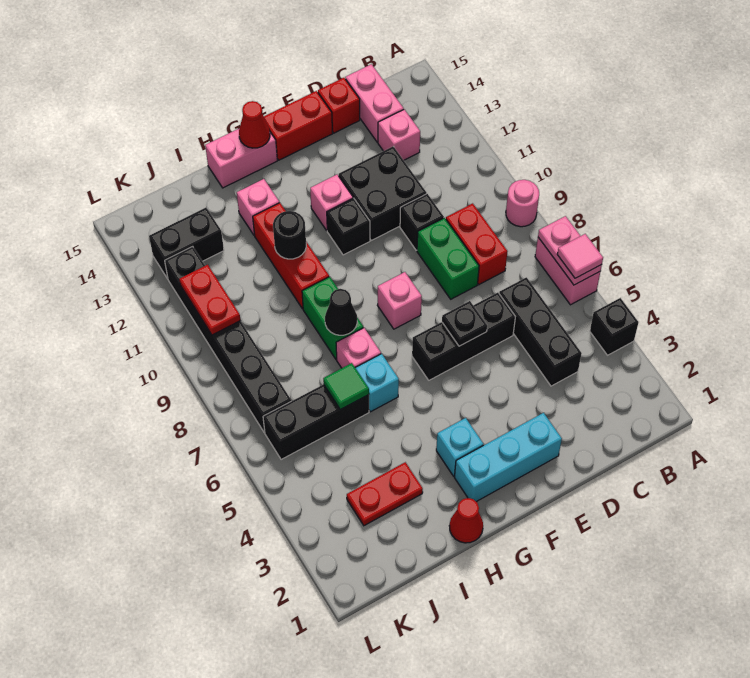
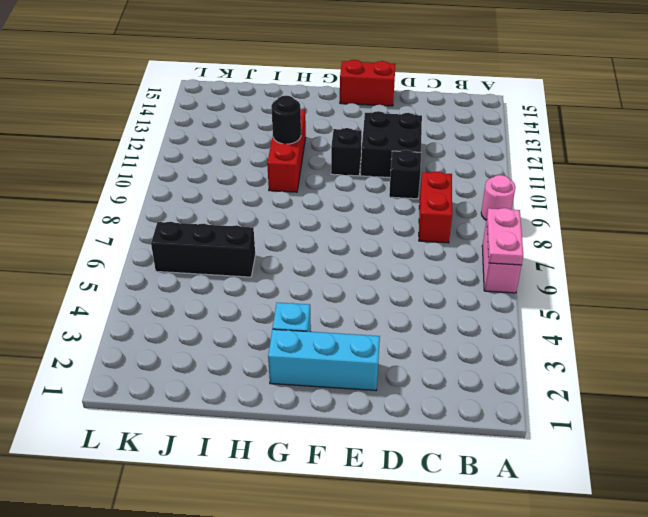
none -> black 1x1 brick [590,298,639,355]
none -> black 1x3 brick [499,277,582,386]
none -> pink 1x1 brick [378,109,420,160]
none -> pink 1x2 brick [345,64,404,142]

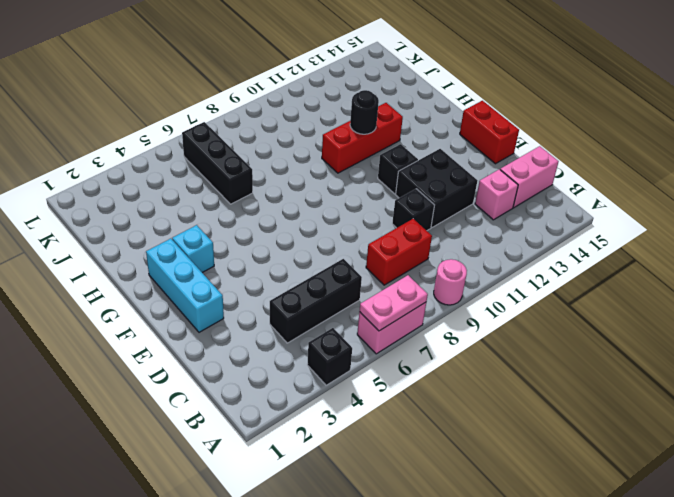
none -> black 1x3 brick [412,293,515,380]
none -> green 1x2 brick [417,218,479,299]
none -> red 1x1 brick [318,78,360,133]
none -> pink 1x1 brick [377,272,422,329]

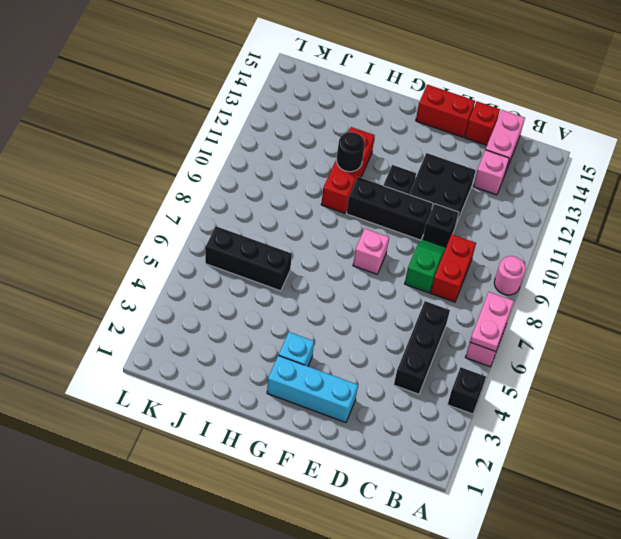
green 1x2 slope [405,239,446,293] -> green 1x2 brick [417,218,479,299]
black 1x3 brick [346,177,433,240] -> black 1x3 brick moved to [412,293,515,380]
none -> pink 1x1 brick [310,175,353,231]
none -> pink 1x2 brick [205,129,277,188]
none -> red 1x1 cone [449,498,483,543]
none -> cyan 1x1 brick [355,354,399,412]

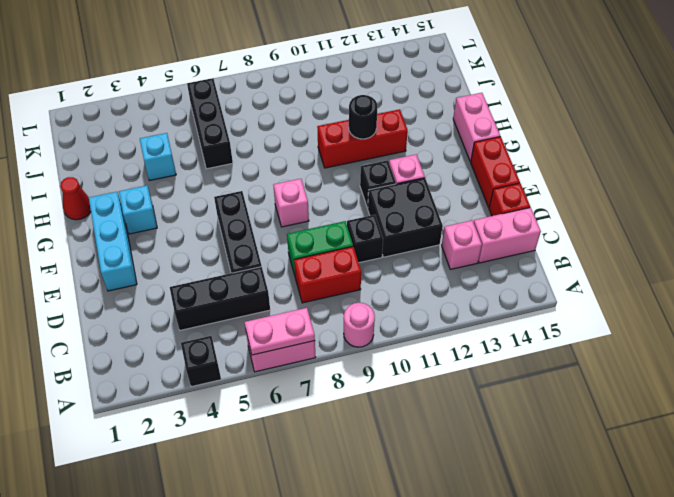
cyan 1x1 brick [140,133,176,181] -> cyan 1x1 brick moved to [355,354,399,412]
none -> pink 1x1 brick [336,328,381,368]
none -> green 1x2 brick [302,277,363,360]
none -> pink 1x1 brick [237,179,279,235]
none -> red 1x2 plate [347,462,423,526]

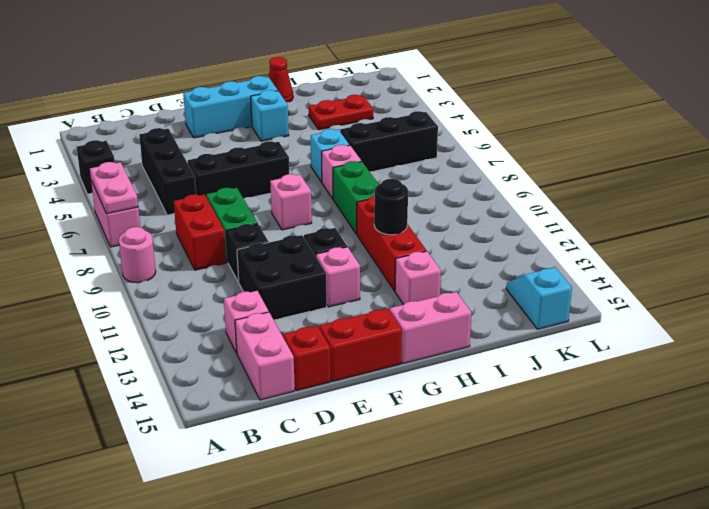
cyan 1x2 slope [506,267,572,329] -> none
none -> black 1x2 brick [149,208,224,279]
none -> black 1x6 brick [165,246,291,432]
none -> black 1x1 plate [442,301,487,346]
none -> red 1x1 cone [239,101,270,148]

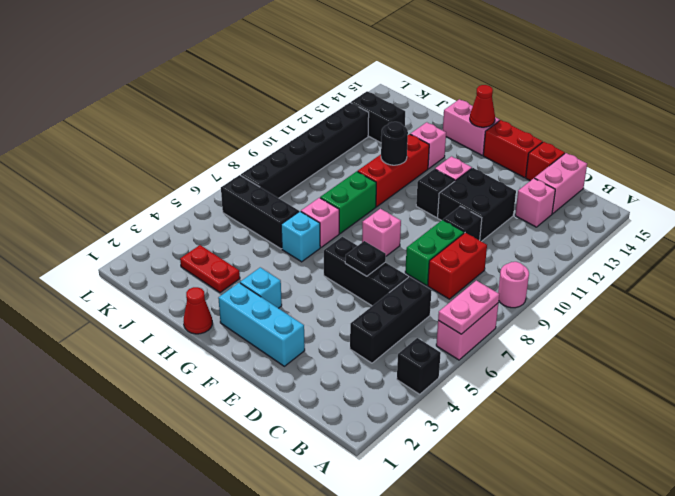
none -> black 1x1 cone [325,289,357,335]
none -> green 1x1 tile [323,363,369,410]
none -> red 1x2 plate [179,265,241,335]
none -> pink 1x1 tile [557,234,603,278]

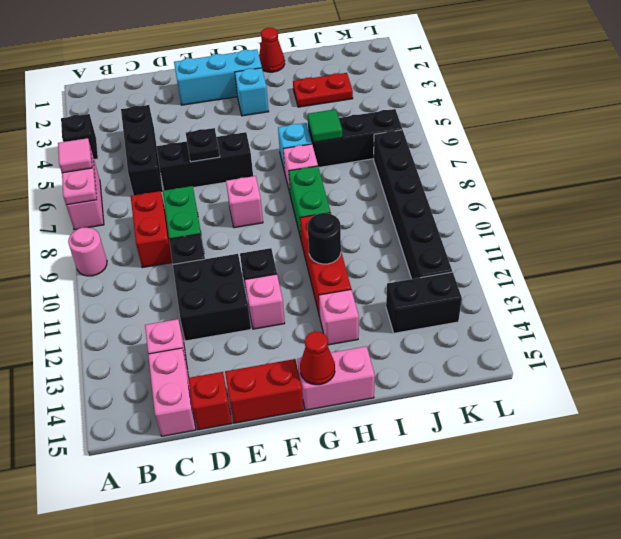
none -> black 1x1 cone [325,289,357,335]
none -> red 1x2 plate [179,265,241,335]

